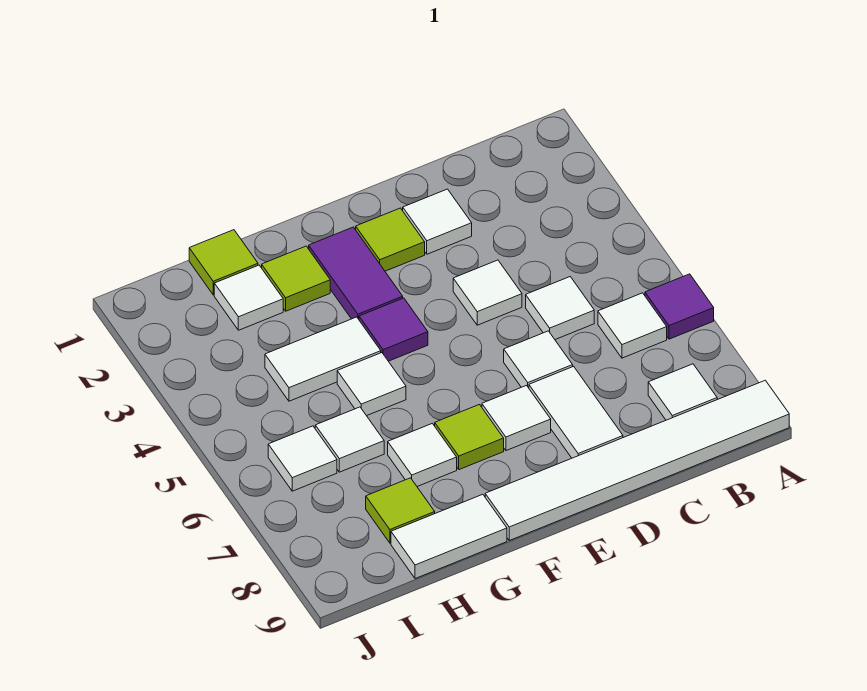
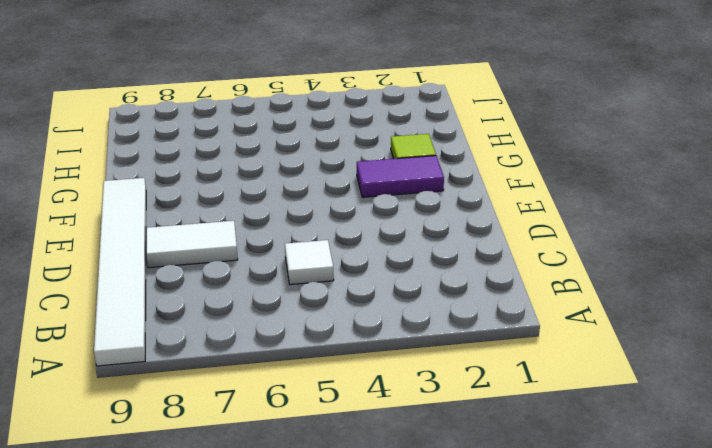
none -> purple 1x1 tile [645,274,714,339]
none -> white 1x1 tile [598,293,667,358]
none -> white 1x1 tile [648,364,717,420]

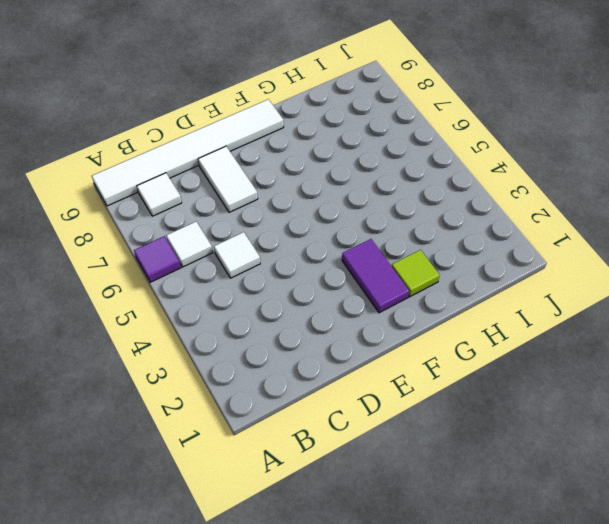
none -> white 1x1 tile [403,189,472,254]
none -> white 1x1 tile [453,260,522,325]
none -> white 1x1 tile [504,331,573,388]

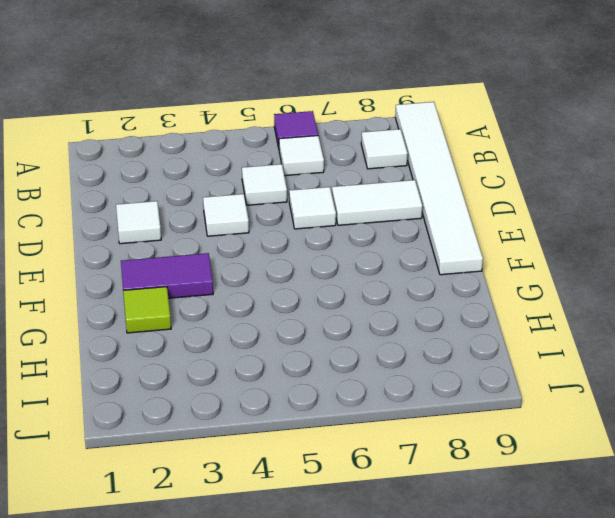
none -> lime 1x1 tile [356,208,425,271]
none -> white 1x1 tile [482,386,551,451]
none -> purple 1x1 tile [359,298,428,361]

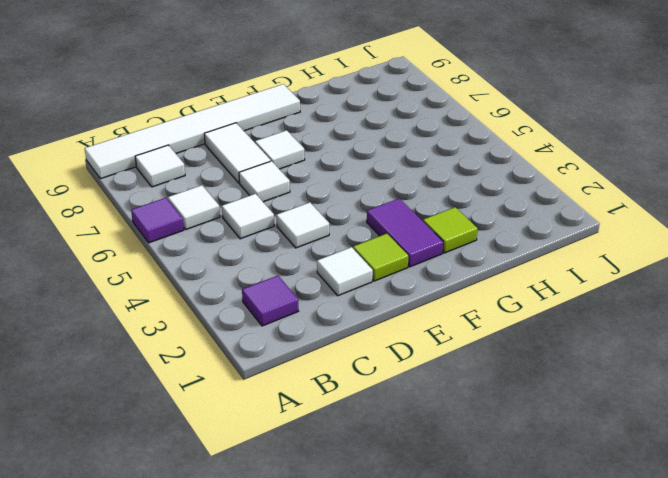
purple 1x1 tile [242,276,298,326] -> purple 1x1 tile moved to [359,298,428,361]
none -> lime 1x1 tile [435,405,504,470]
none -> white 1x2 tile [265,317,381,401]
none -> white 1x1 tile [337,353,406,416]

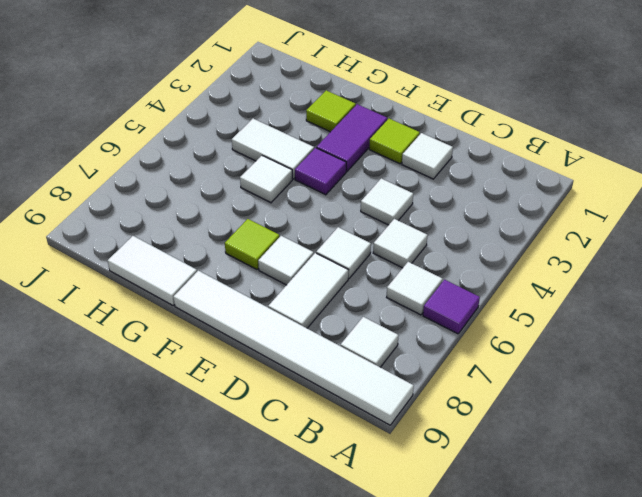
none -> white 1x1 tile [388,423,457,486]
none -> lime 1x1 tile [189,230,258,295]
none -> white 1x1 tile [214,265,283,330]

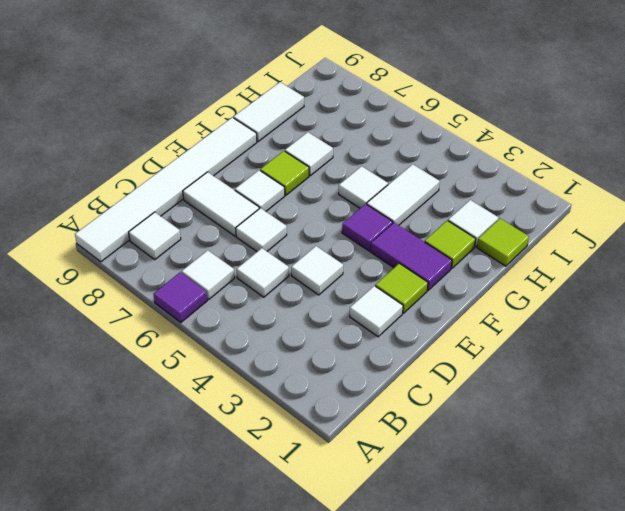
none -> white 1x1 tile [315,407,384,472]
none -> lime 1x1 tile [366,478,435,543]
none -> white 1x1 tile [268,426,337,491]

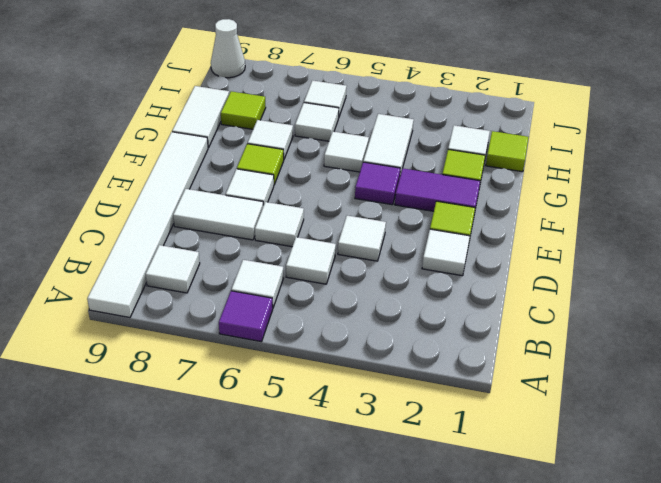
white 1x1 cone [211,19,245,78] -> none

